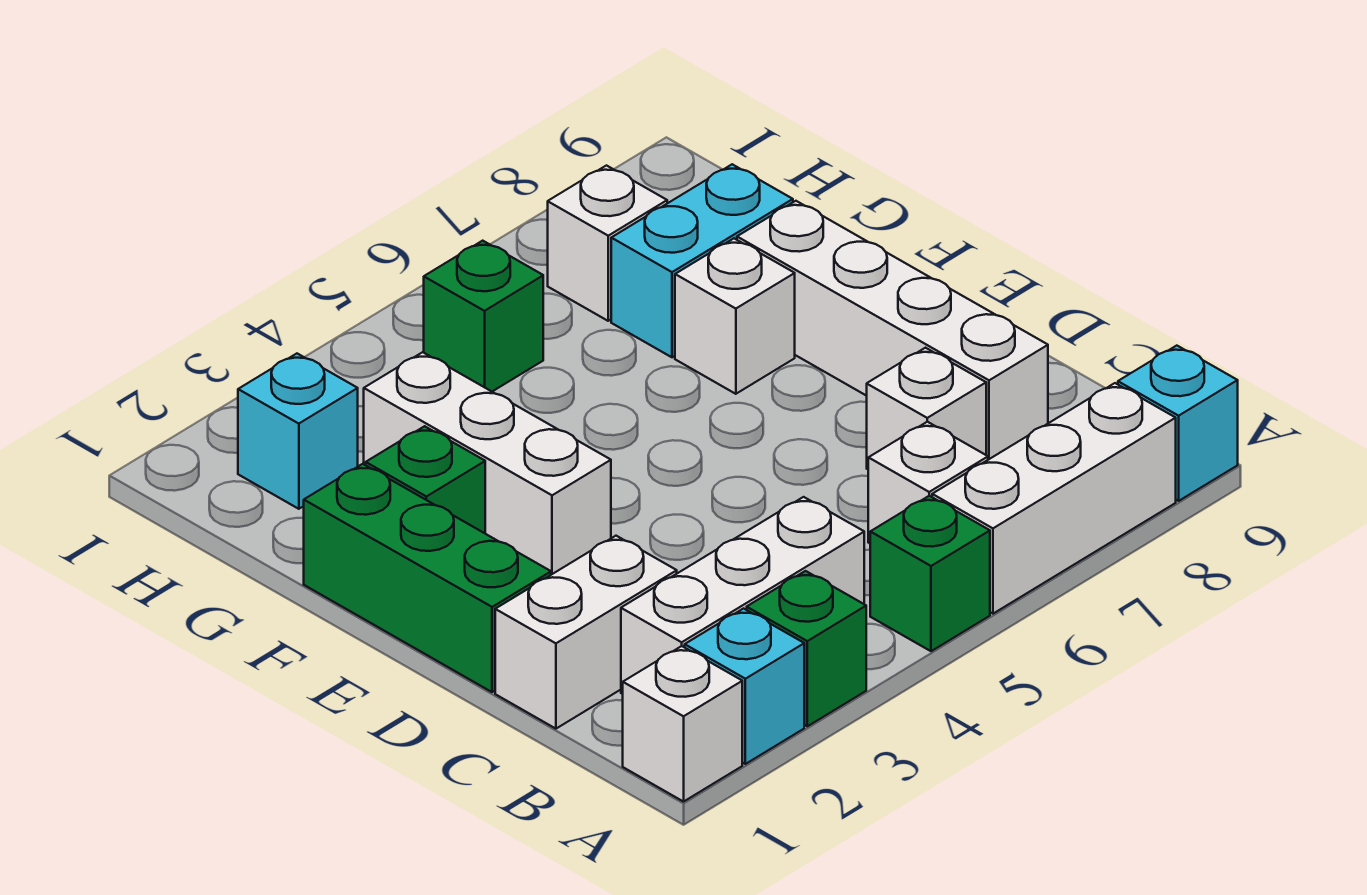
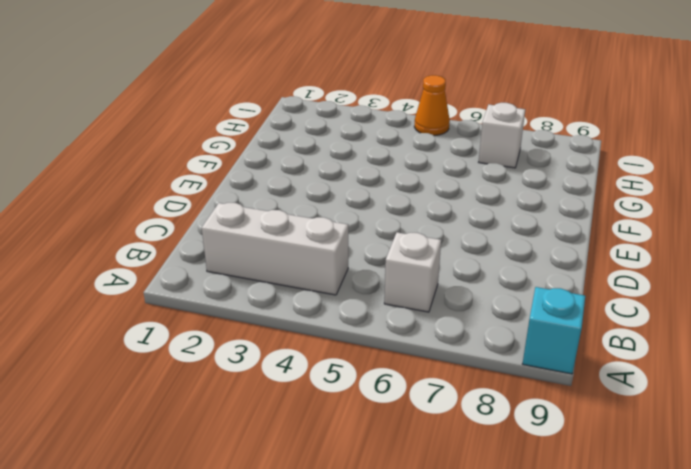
orange 1x1 cone [414,75,450,136] -> none
none -> white 1x1 brick [623,646,742,802]
none -> cyan 1x1 brick [685,609,804,764]
none -> green 1x1 brick [747,571,866,726]

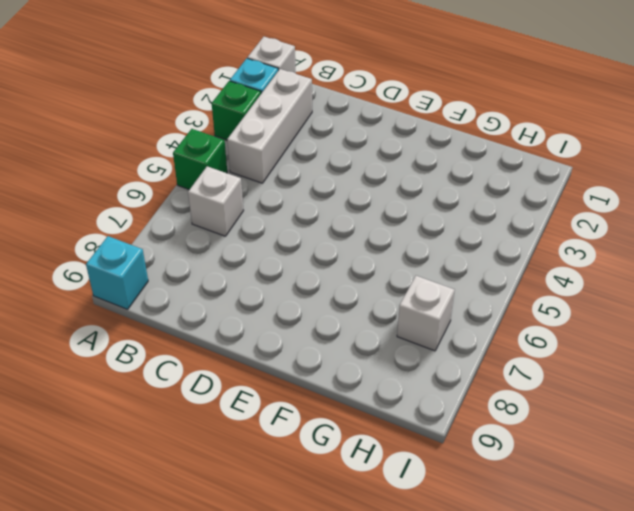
none -> white 1x3 brick [932,383,1176,614]
none -> white 1x2 brick [495,536,677,729]
none -> white 1x1 brick [867,348,986,469]

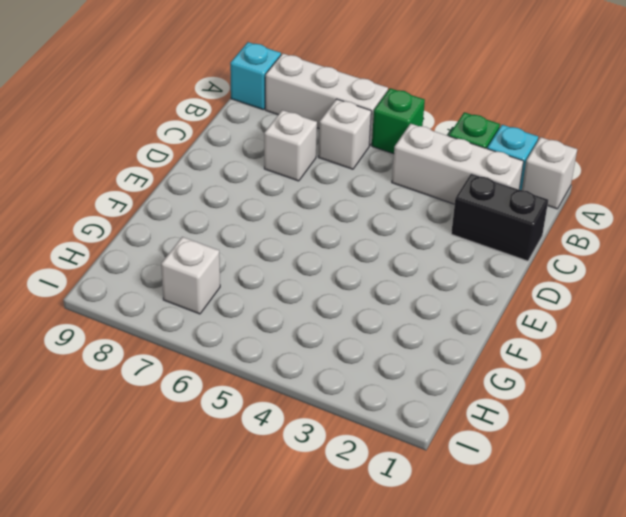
black 1x2 brick [451,174,548,261] -> white 1x2 brick [495,536,677,729]
none -> white 1x4 brick [737,201,1048,460]
none -> green 1x3 brick [304,464,551,692]
none -> white 1x3 brick [364,352,611,575]

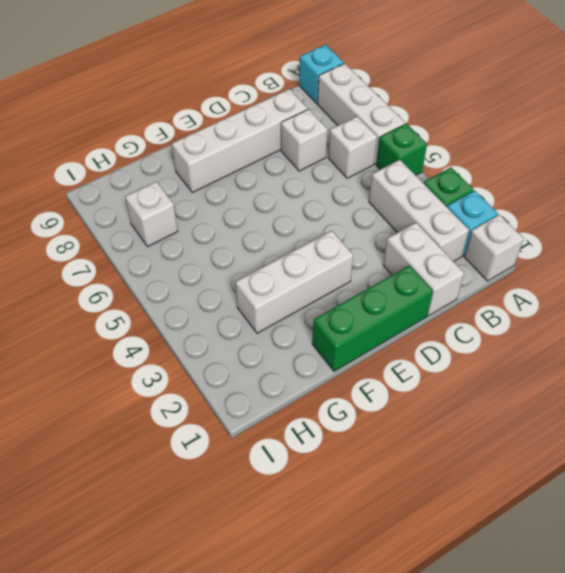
none -> green 1x1 brick [366,426,485,533]
none -> white 1x1 brick [675,239,795,394]
none -> cyan 1x2 brick [611,164,793,357]

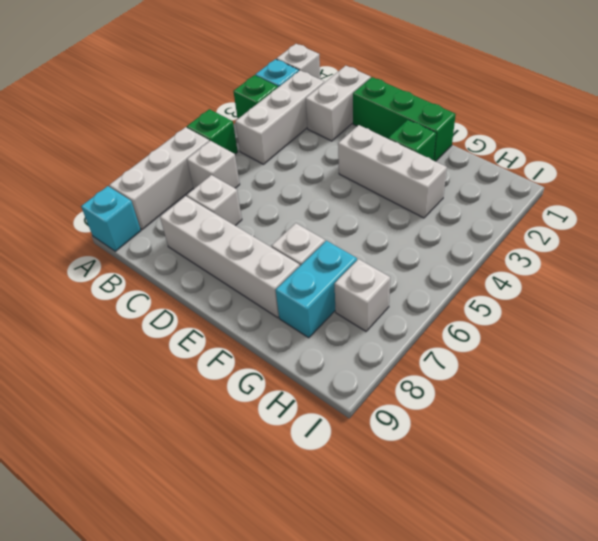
none -> cyan 1x1 brick [238,354,358,509]
none -> green 1x1 brick [424,241,543,391]

